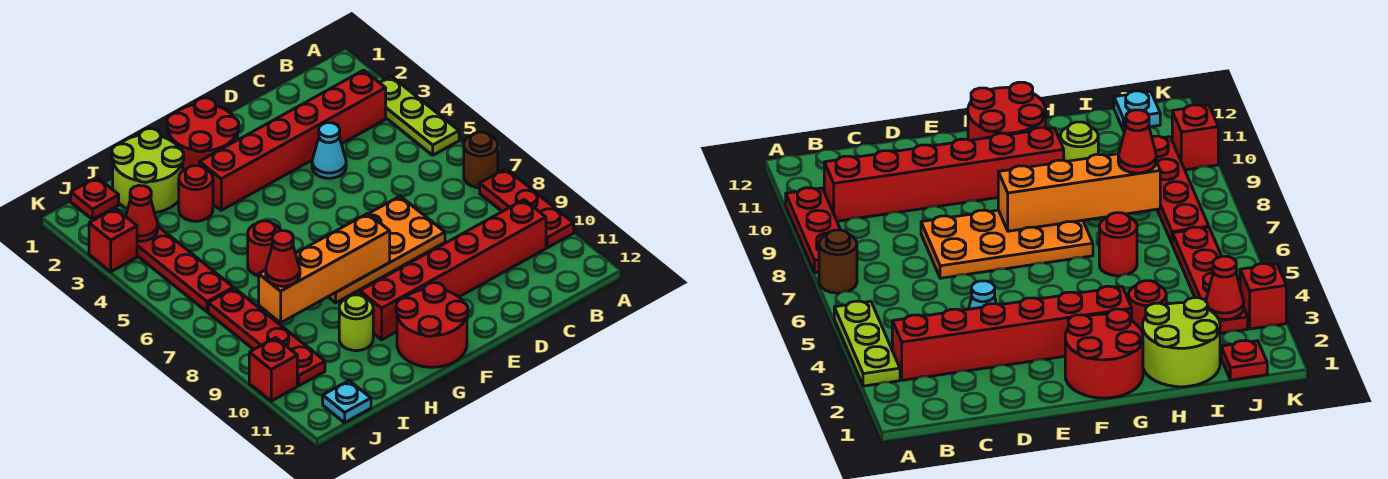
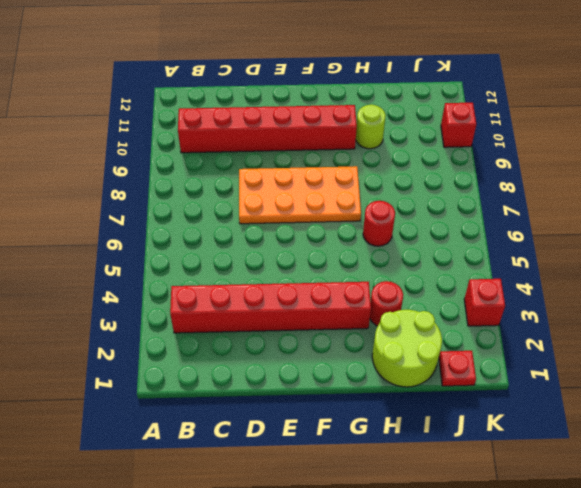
none -> lime 1x3 plate [380,76,459,155]
none -> brown 1x1 round brick [464,132,498,188]
none -> red 1x3 plate [480,169,574,248]

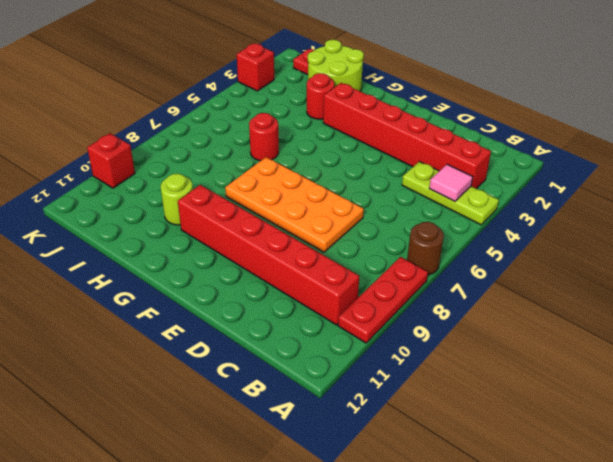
lime 1x3 plate [402,162,499,225] -> lime 1x3 plate turned to [380,76,459,155]
pink 1x1 tile [429,164,473,201] -> none
none -> cyan 1x1 cone [312,123,346,178]
none -> red 2x2 round brick [167,98,239,170]
none -> red 2x2 round brick [396,283,468,367]

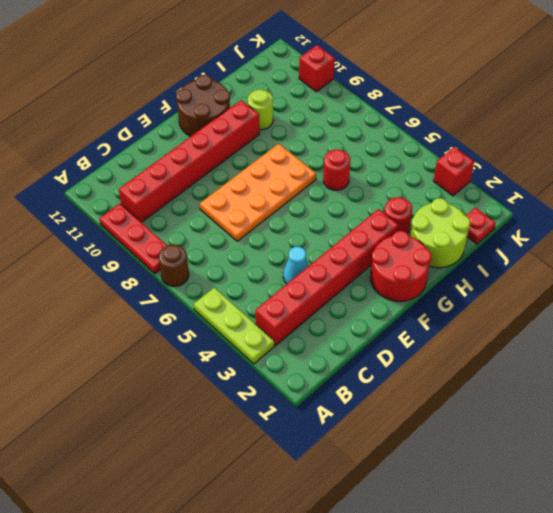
brown 2x2 round brick [176,75,230,136] -> red 2x2 round brick [396,283,468,367]
none -> red 1x4 plate [137,227,233,312]
none -> red 1x4 plate [208,288,325,386]
none -> cyan 1x1 plate [323,381,371,423]

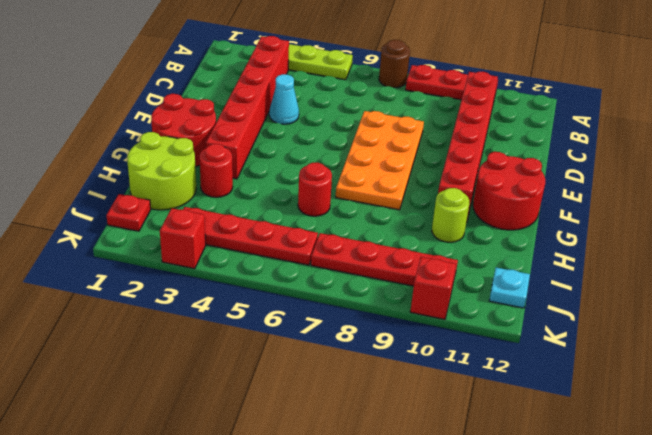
none -> orange 1x4 brick [259,213,390,323]
none -> red 1x1 cone [126,186,158,241]
none -> red 1x1 cone [266,231,300,286]

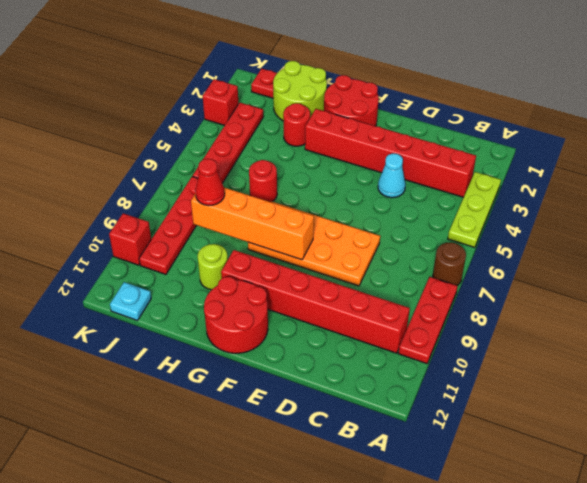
none -> red 1x1 cone [126,186,158,241]

